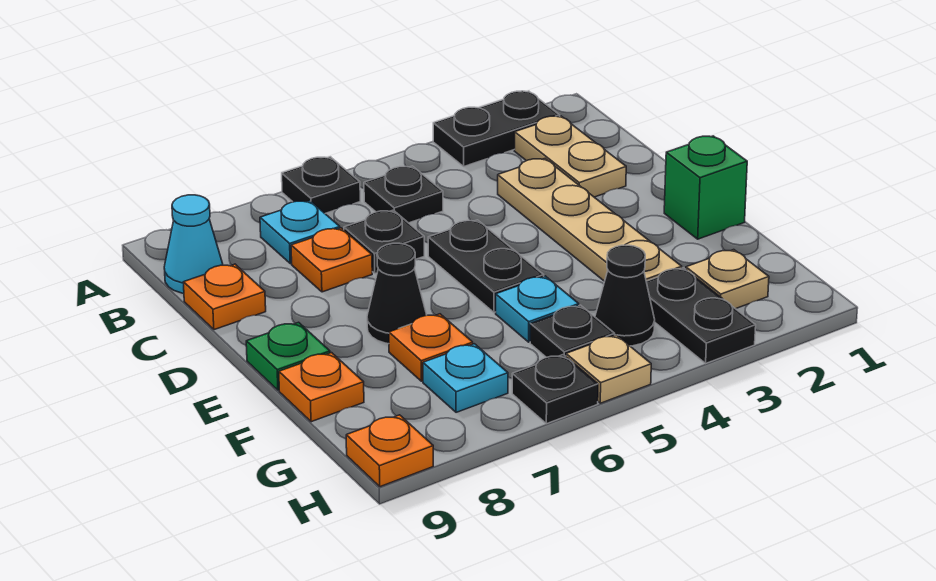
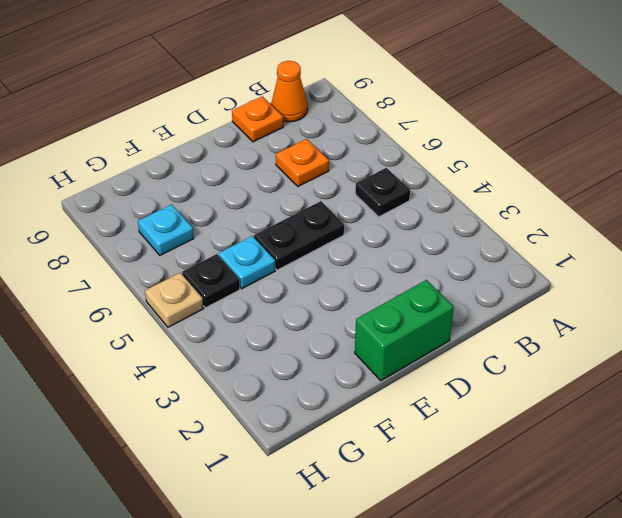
orange 1x1 cone [271,61,308,122] -> cyan 1x1 cone [164,195,223,293]
green 1x2 brick [355,280,454,381] -> green 1x1 brick [664,136,747,239]
none -> black 1x2 plate [433,91,560,166]
none -> black 1x1 plate [282,157,360,213]
none -> tan 1x2 plate [514,116,626,197]

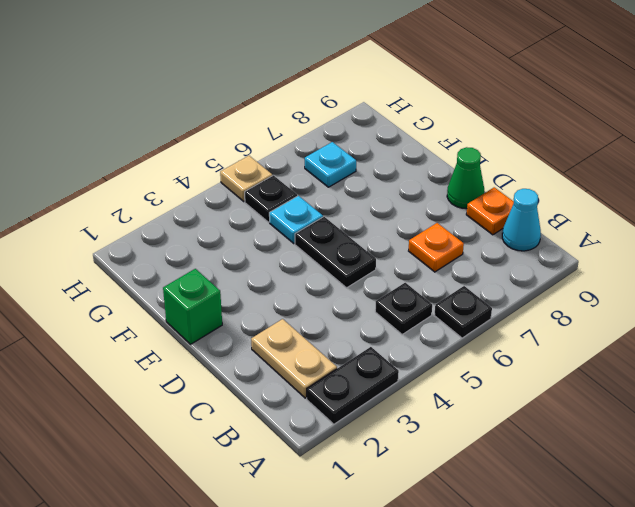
green 1x1 cone [447,147,484,209] -> none
none -> cyan 1x1 plate [260,201,340,263]
none -> tan 1x4 plate [498,159,682,281]
none -> black 1x1 plate [344,210,424,273]

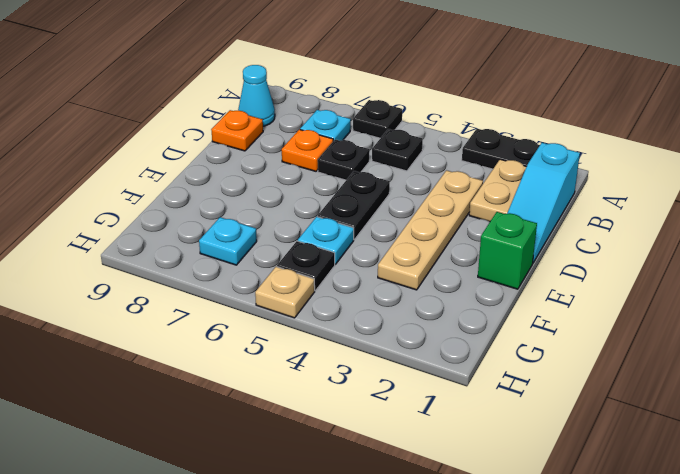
cyan 1x3 slope [507,143,580,263] -> none
none -> black 1x1 cone [367,243,426,344]
none -> green 1x1 plate [246,322,330,390]
none -> orange 1x1 plate [389,314,473,381]

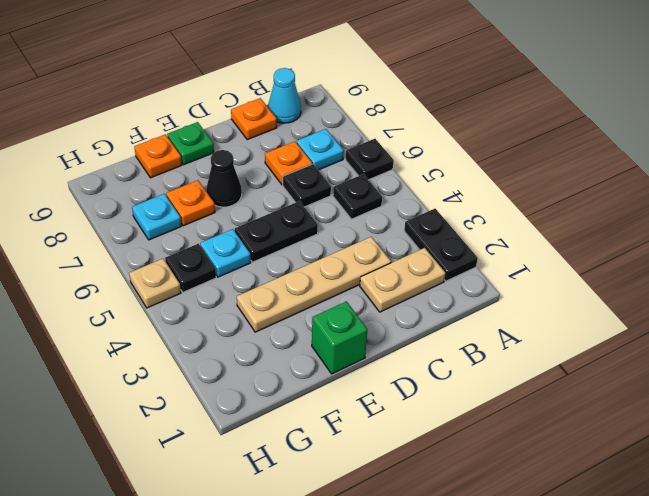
none -> tan 1x1 plate [686,250,769,309]
none -> black 1x2 plate [646,268,756,363]
none -> black 1x1 cone [595,245,655,346]

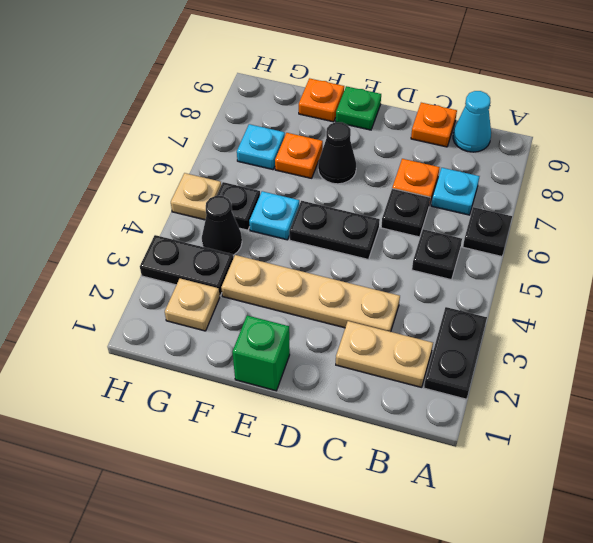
none -> black 1x1 plate [512,355,598,424]
none -> orange 1x1 plate [346,415,433,487]

